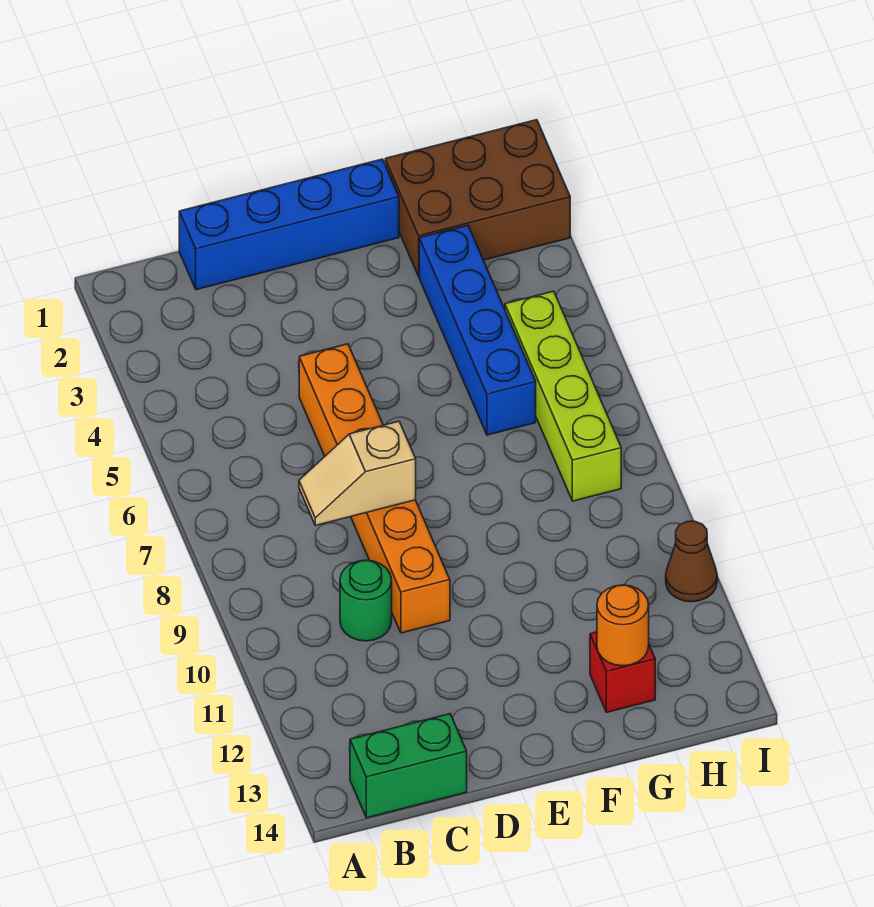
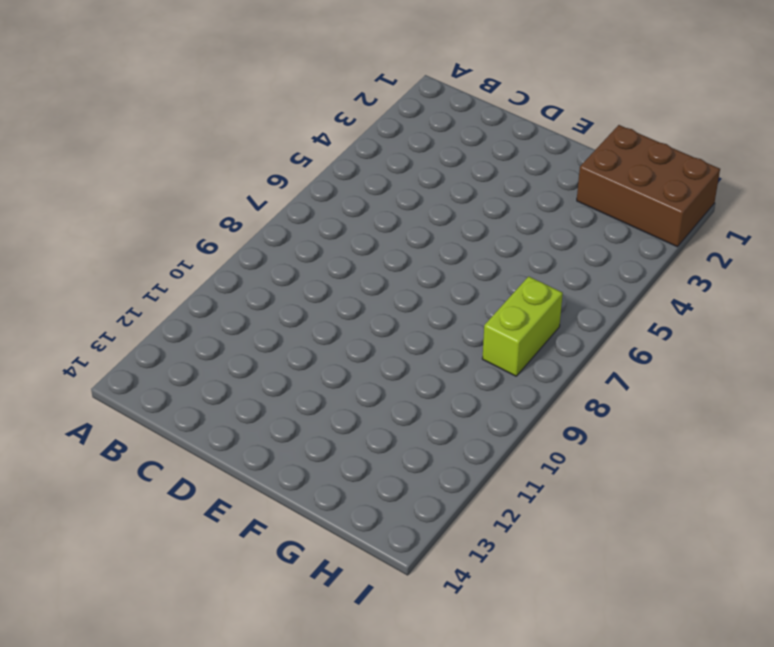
lime 1x2 brick [482,276,563,376] -> lime 1x4 brick [505,291,621,501]
none -> green 1x2 brick [350,714,467,818]
none -> blue 1x4 brick [179,159,399,290]

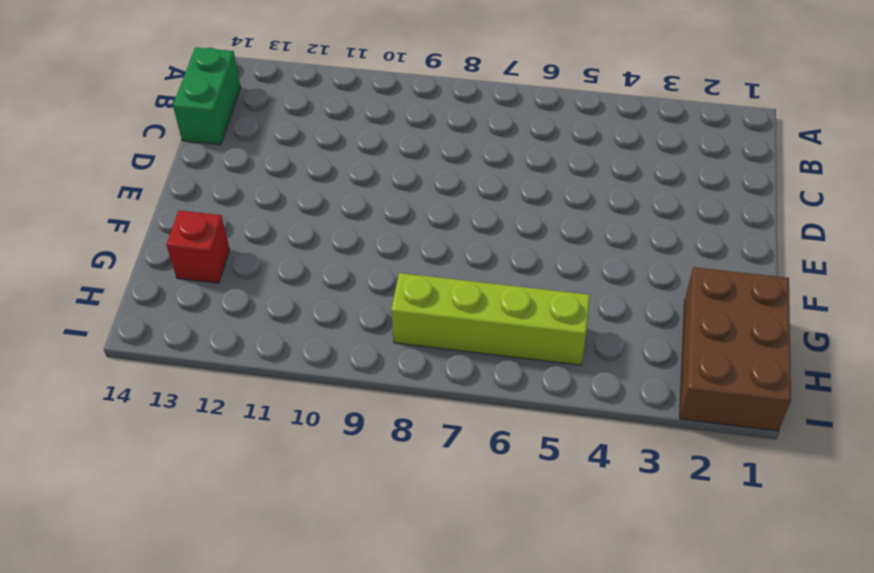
none -> blue 1x4 brick [179,159,399,290]
none -> green 1x1 round brick [340,560,392,641]

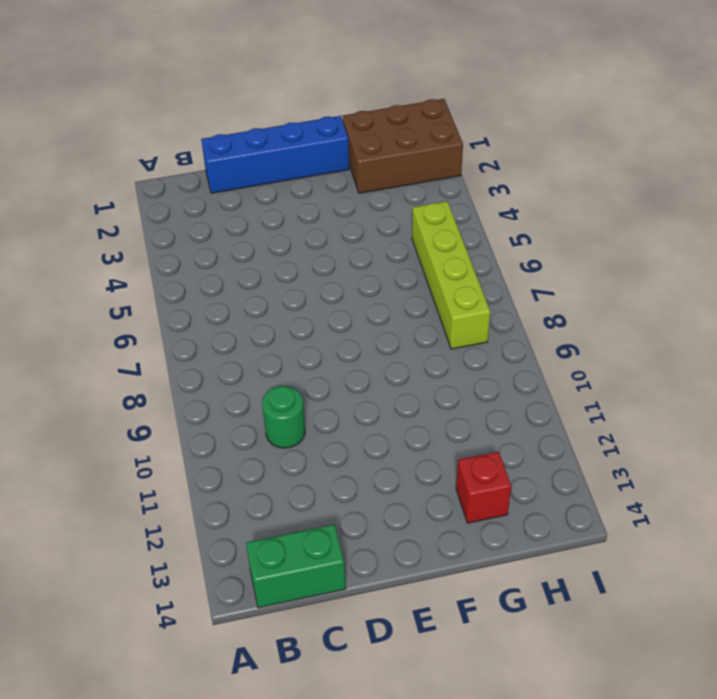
none -> orange 1x6 brick [299,344,450,633]
none -> blue 1x4 brick [419,225,536,435]

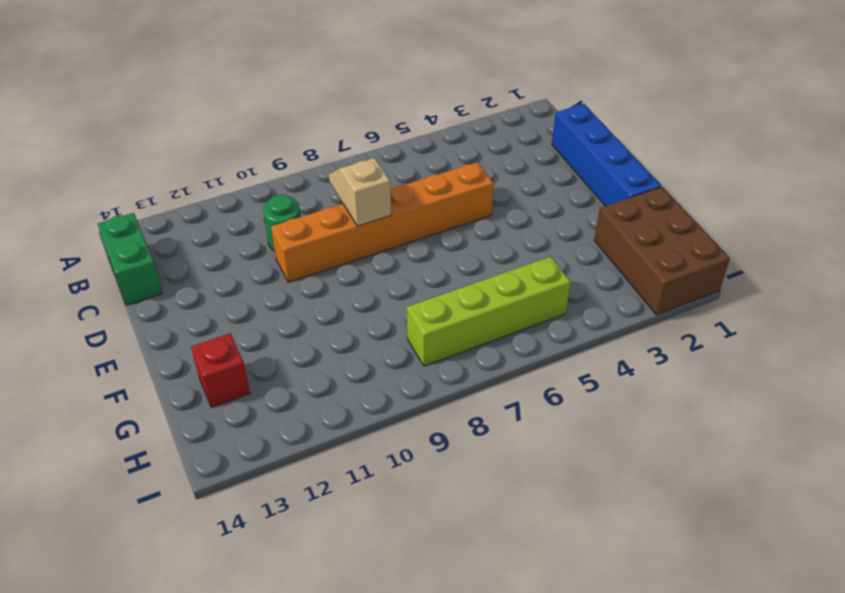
none -> blue 1x4 brick [419,225,536,435]
none -> brown 1x1 cone [666,521,717,602]

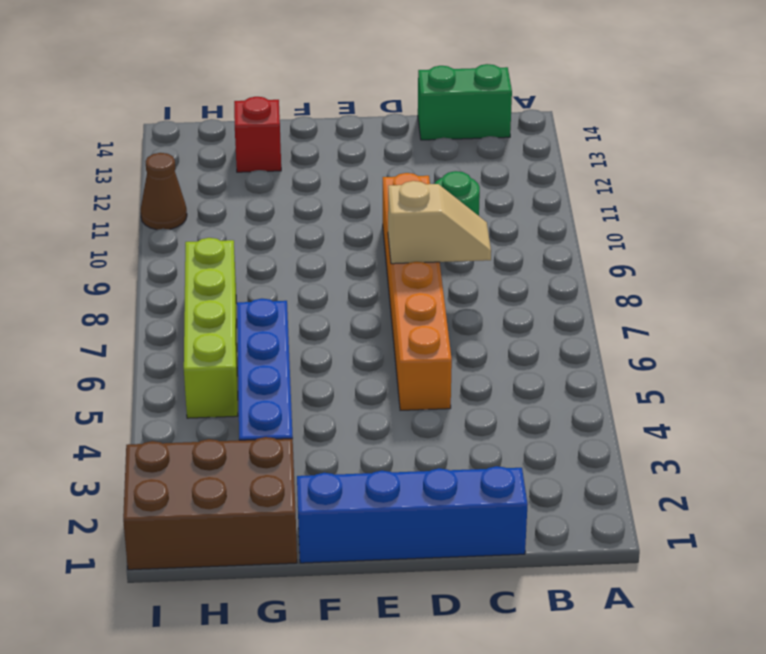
none -> orange 1x1 round brick [597,585,649,666]

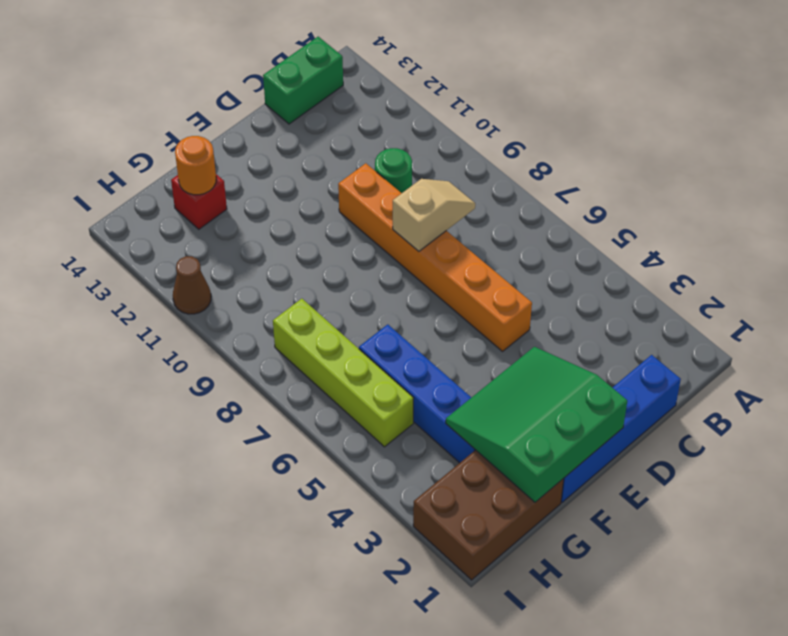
green 3x3 slope [446,347,627,502] -> none

